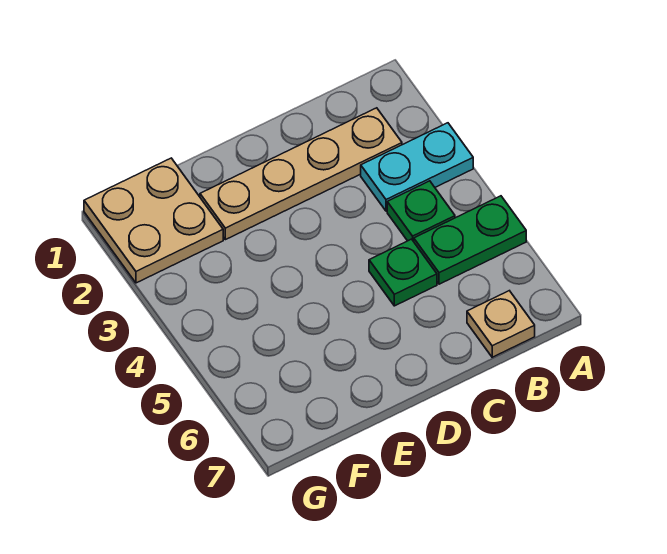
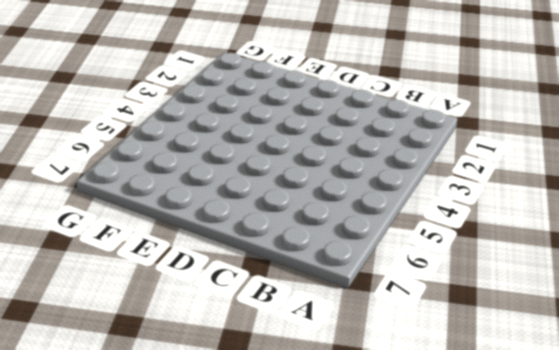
none -> cyan 1x2 plate [361,123,473,211]
none -> green 1x2 plate [414,196,526,284]

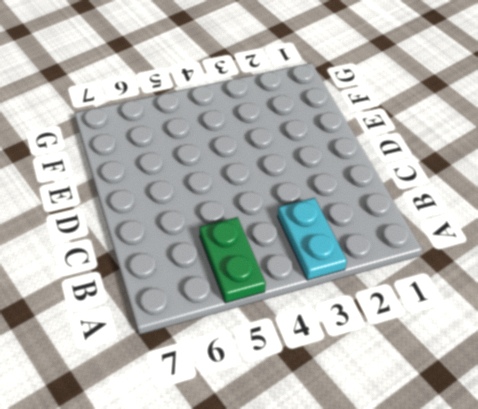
none -> tan 1x4 plate [200,108,402,240]
none -> green 1x1 plate [387,181,455,241]

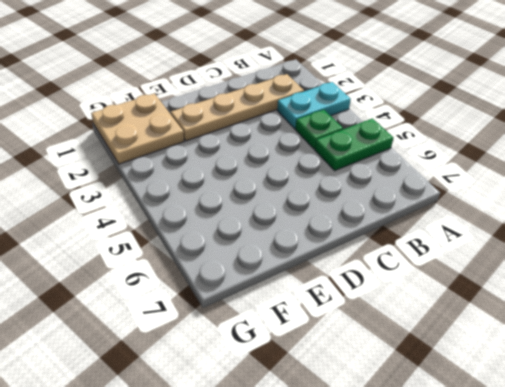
none -> tan 1x1 plate [467,291,535,357]
none -> green 1x1 plate [369,239,437,306]

